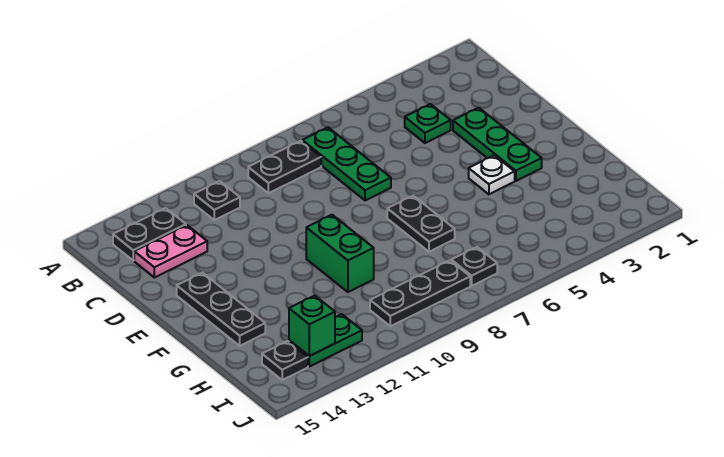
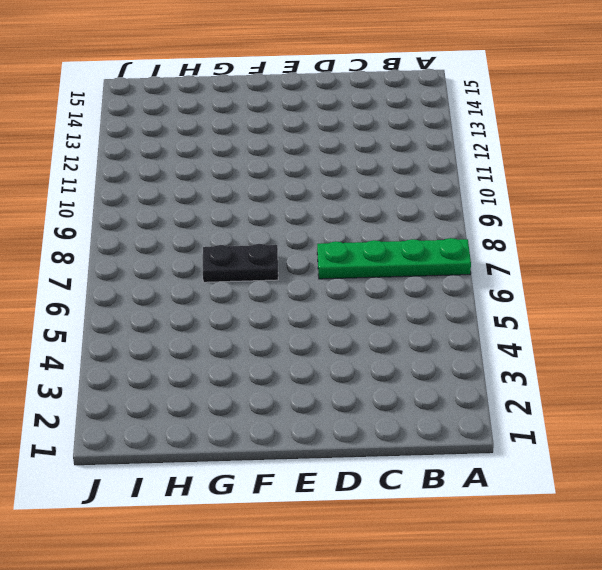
green 1x4 plate [317,238,471,279] -> green 1x3 plate [302,127,391,201]
none -> black 1x2 plate [248,141,321,193]
none -> black 1x1 plate [194,181,240,220]
none -> black 1x2 plate [113,208,186,260]

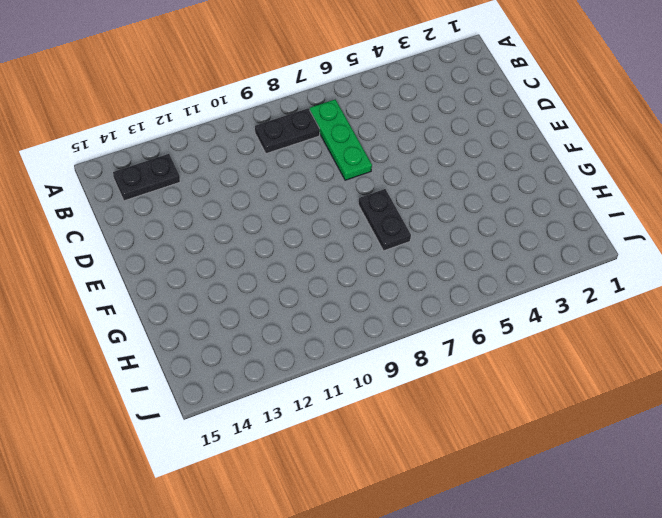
none -> black 1x1 plate [194,181,240,220]
none -> green 1x1 plate [405,104,451,143]
none -> pink 1x2 plate [134,225,207,278]

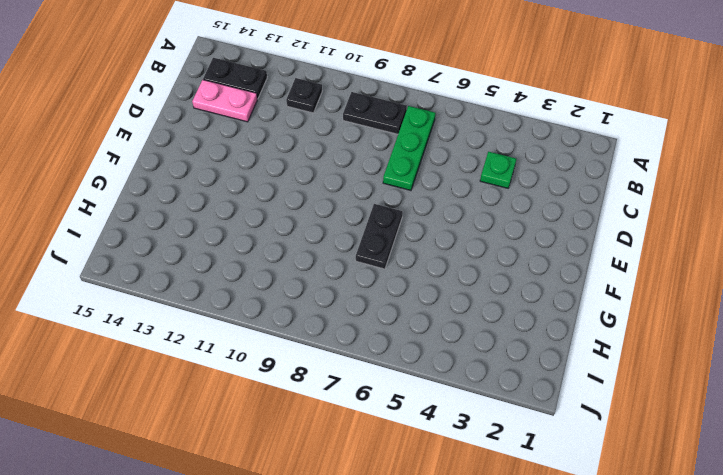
none -> green 1x3 plate [453,108,542,181]
none -> black 1x3 plate [177,273,265,346]
none -> white 1x1 plate [469,155,515,194]

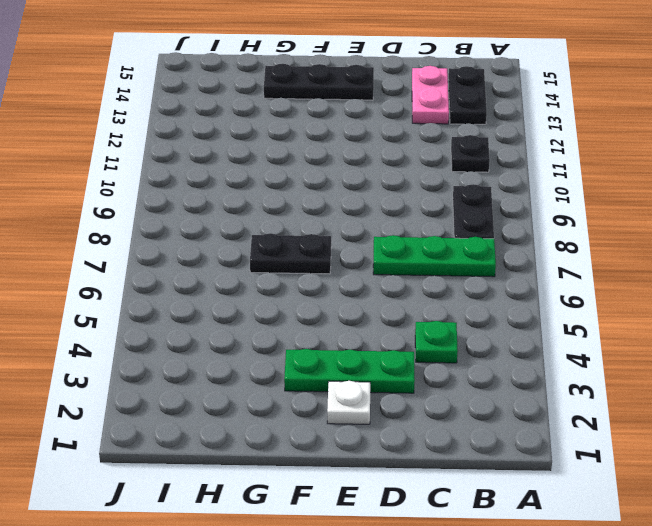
white 1x1 plate [327,381,370,424] -> white 1x1 plate moved to [469,155,515,194]
none -> green 1x2 brick [306,215,374,292]
none -> black 1x1 plate [451,247,497,286]
none -> black 1x3 plate [370,260,470,326]

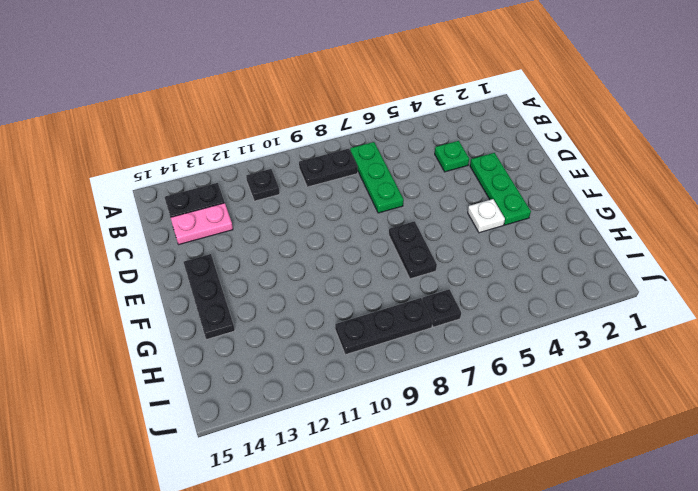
none -> green 1x2 brick [306,215,374,292]
none -> green 1x2 plate [289,314,362,367]
none -> black 1x1 plate [262,341,308,380]

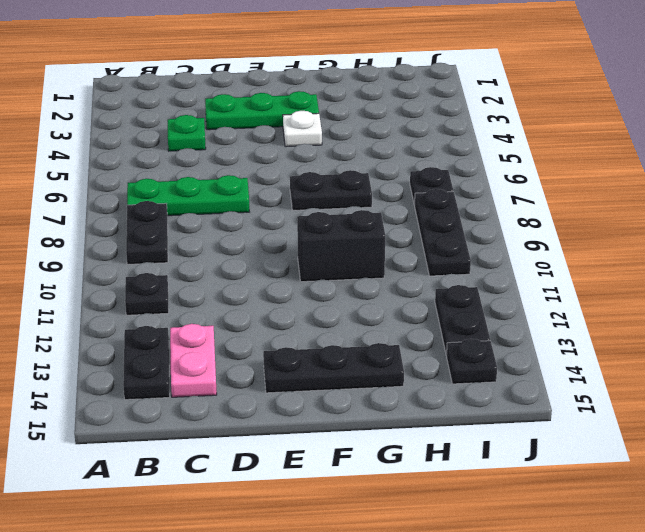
black 1x2 brick [297,210,385,282] -> green 1x2 brick [306,215,374,292]
black 1x2 plate [435,285,490,355] -> green 1x2 plate [289,314,362,367]
none -> green 1x1 brick [289,296,335,356]

